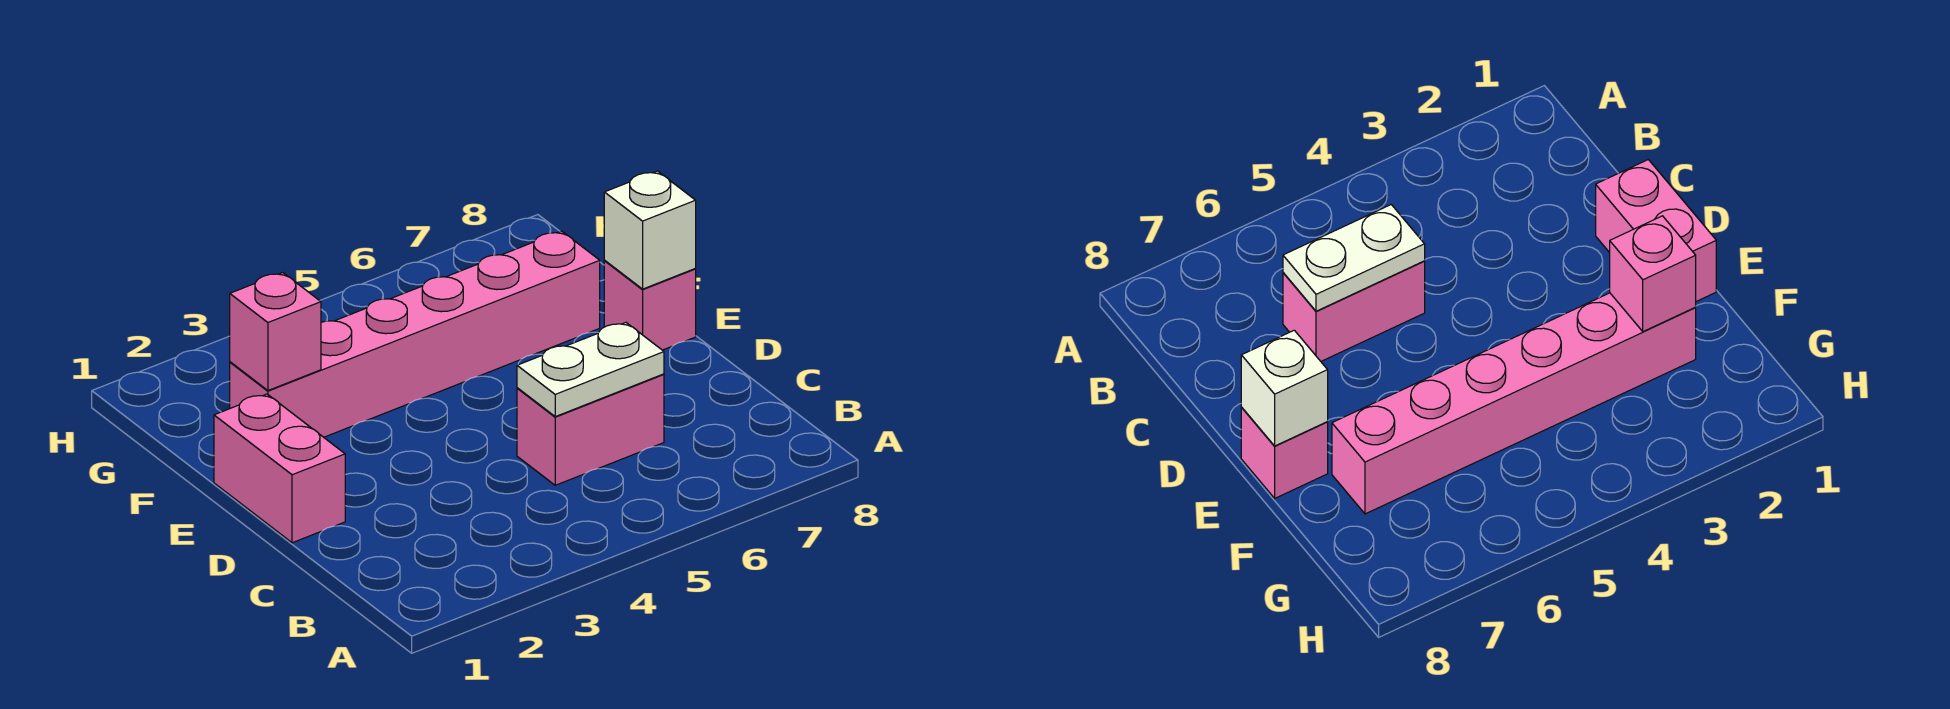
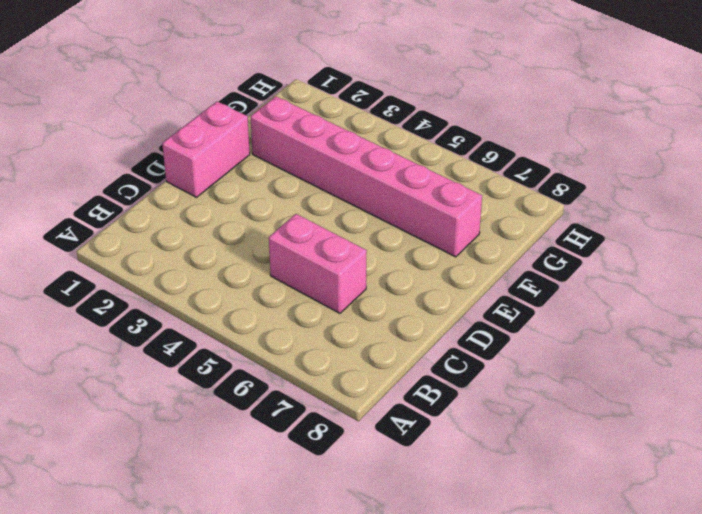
none -> pink 1x1 brick [604,261,696,350]
none -> white 1x2 plate [517,323,664,417]

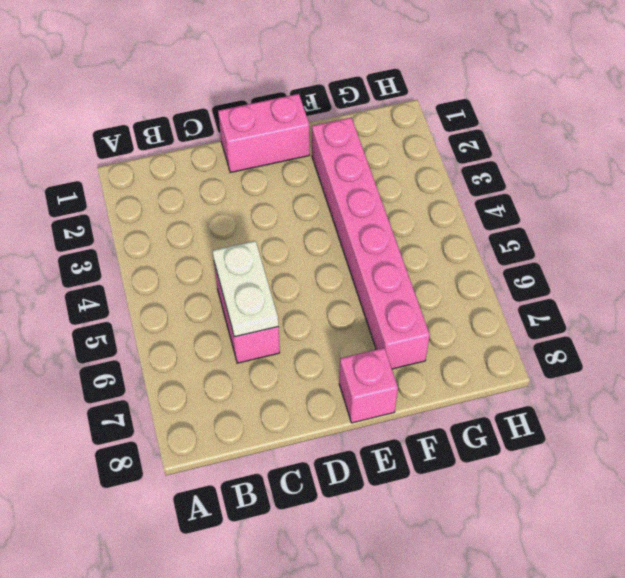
none -> white 1x1 brick [604,171,696,289]
none -> pink 1x1 brick [230,273,321,390]

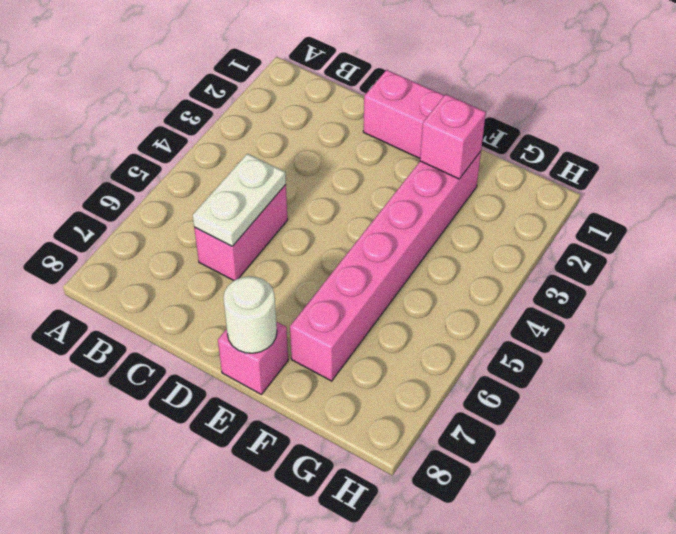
white 1x1 round brick [223,276,277,353] -> white 1x1 brick [604,171,696,289]

